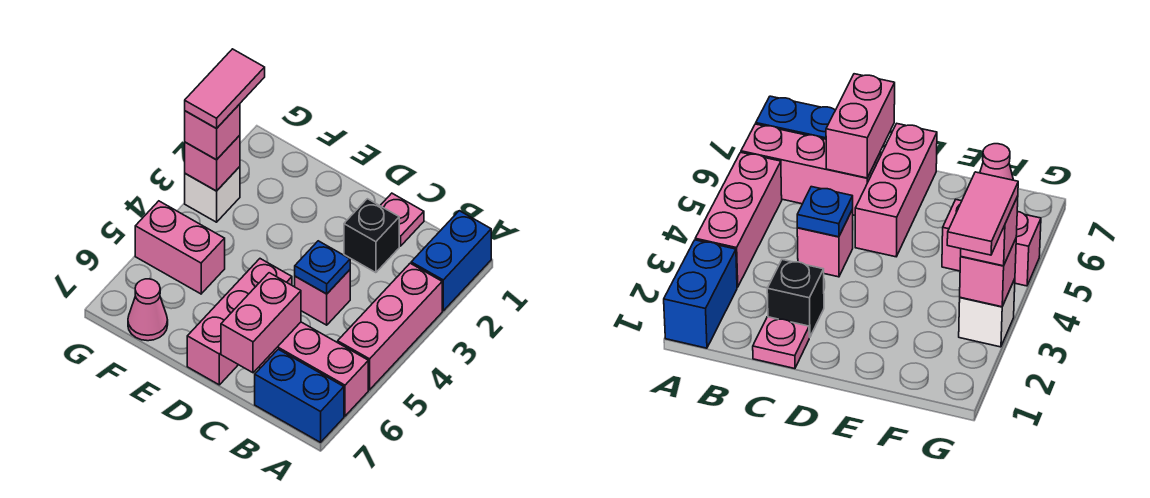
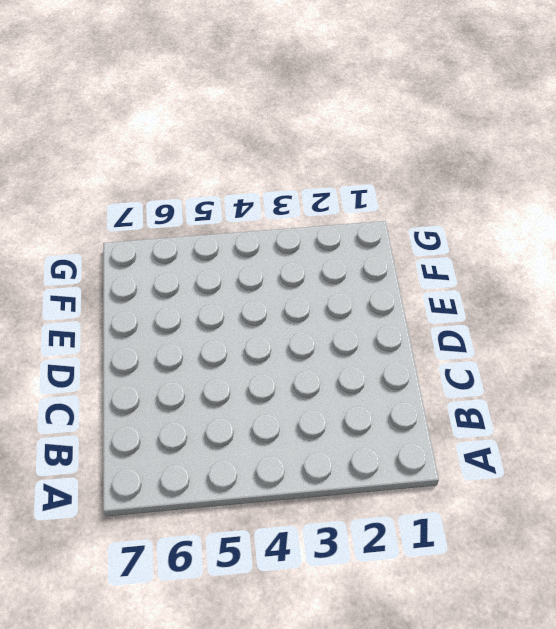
none -> blue 1x2 brick [411,211,491,311]
none -> pink 1x3 brick [338,263,442,390]
none -> pink 1x3 brick [259,322,368,416]

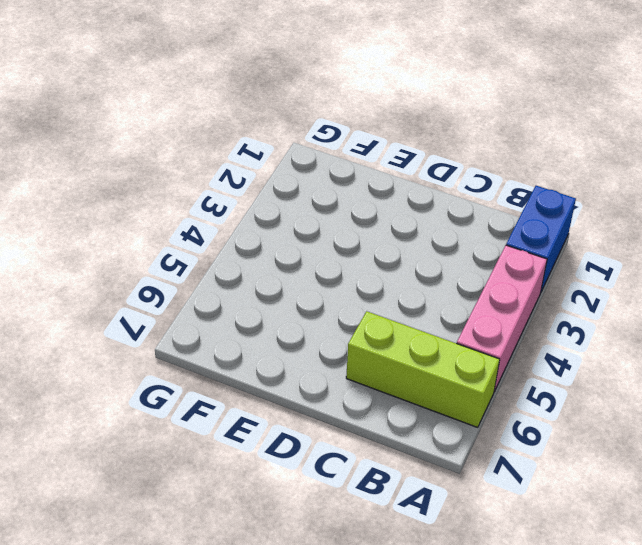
lime 1x3 brick [346,311,500,427] -> pink 1x3 brick [259,322,368,416]
none -> blue 1x2 brick [255,349,344,442]
none -> pink 1x1 plate [380,193,424,246]
none -> black 1x1 brick [344,199,399,273]

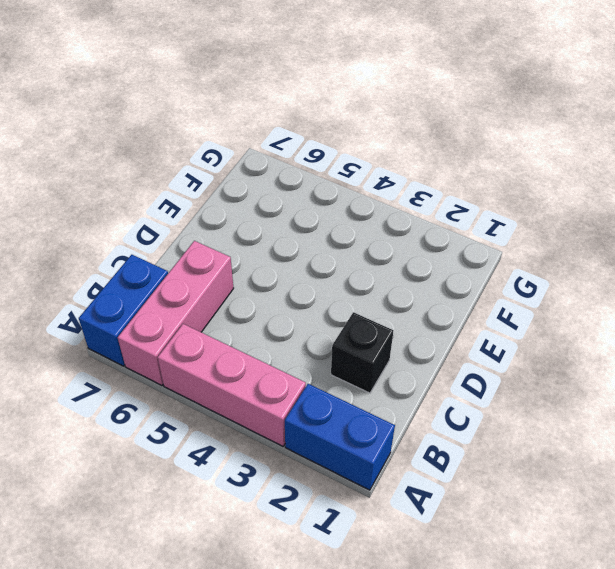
none -> pink 1x1 plate [380,193,424,246]
none -> pink 1x1 brick [295,270,350,325]
none -> pink 1x3 brick [187,259,292,385]

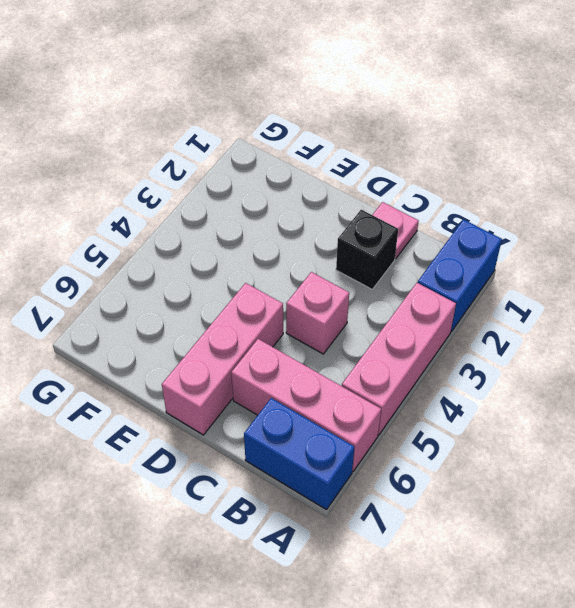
none -> pink 1x2 brick [135,201,225,294]
none -> pink 1x1 cone [128,279,168,341]
none -> white 1x1 brick [185,167,240,222]

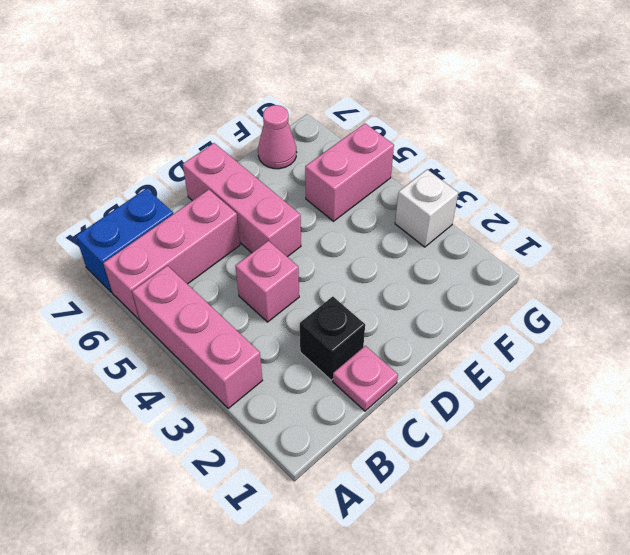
none -> blue 1x2 brick [411,211,491,311]
none -> blue 1x1 plate [295,241,350,294]
none -> pink 1x2 brick [221,273,301,373]

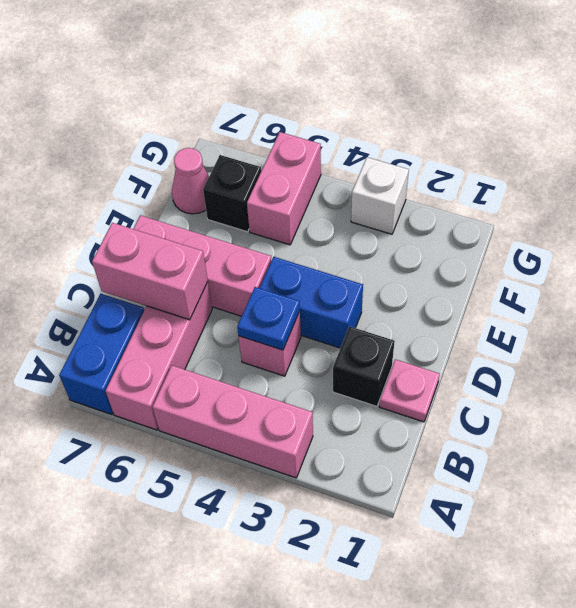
blue 1x2 brick [260,257,363,348] -> blue 1x2 brick moved to [411,211,491,311]
black 1x1 brick [203,155,261,232] -> none
none -> pink 1x1 brick [185,135,240,191]
none -> pink 1x1 brick [185,104,240,160]
none -> pink 1x2 tile [185,49,265,129]

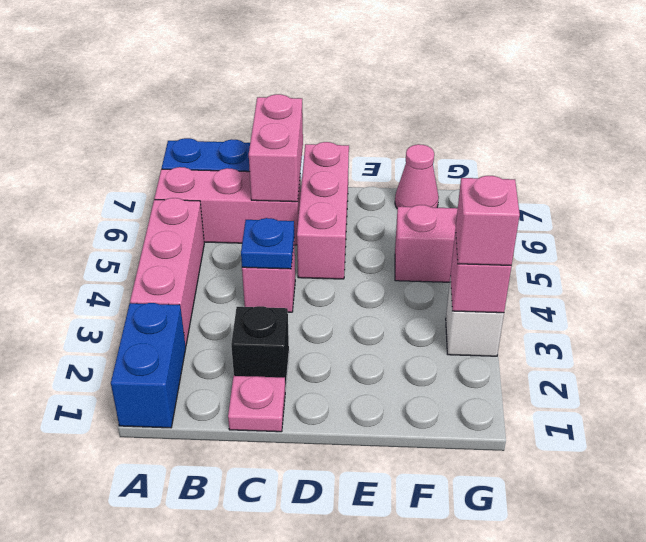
none -> pink 1x2 tile [185,49,265,129]

